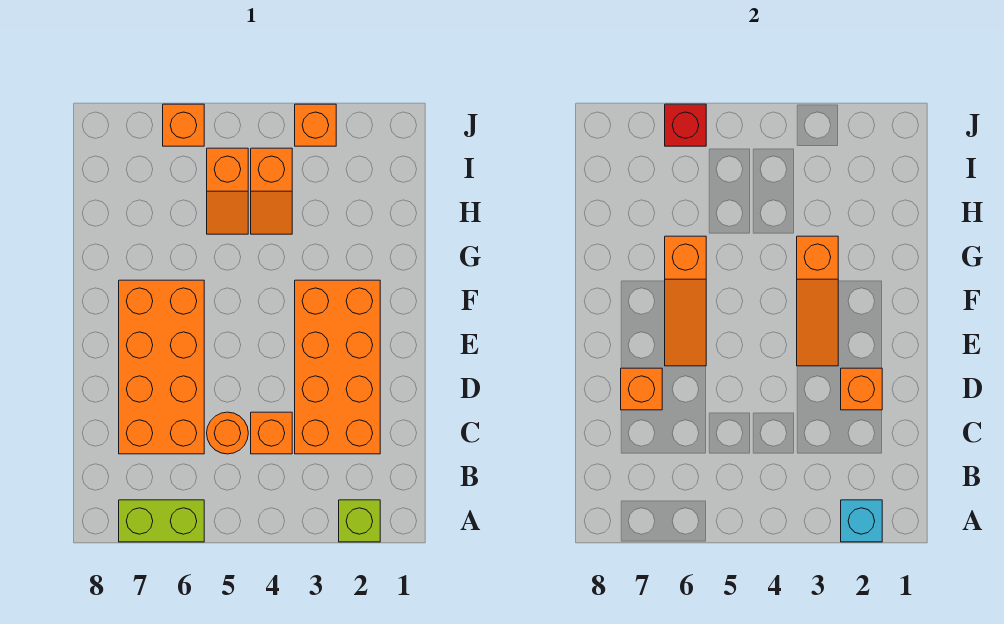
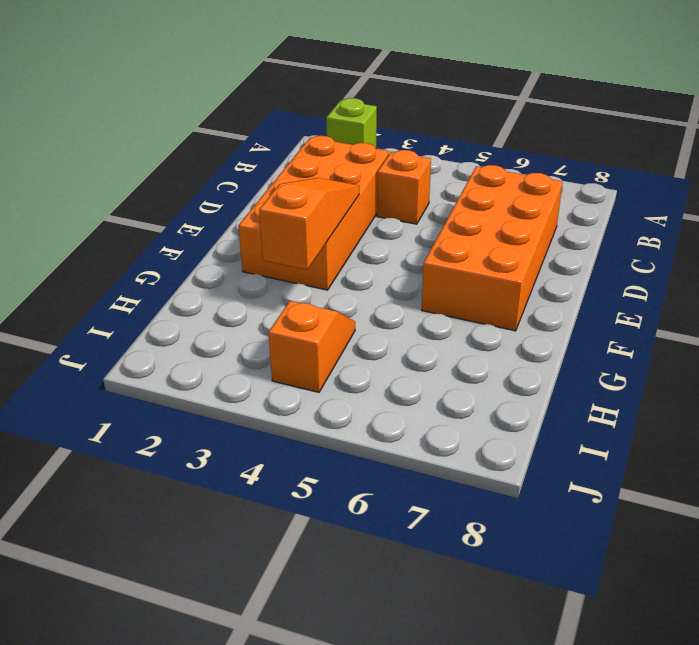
none -> lime 1x2 brick [119,500,204,542]
none -> orange 1x1 round brick [207,412,248,454]
none -> orange 1x2 slope [207,148,248,234]

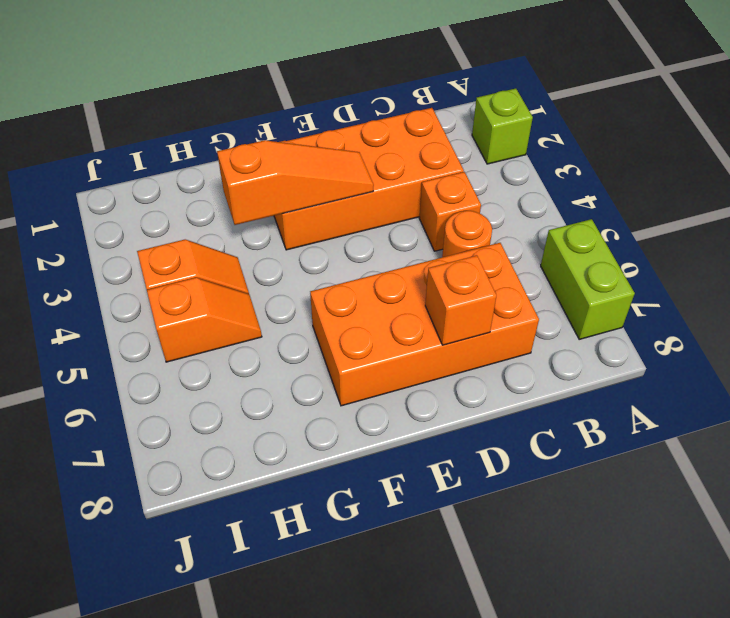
none -> orange 1x1 brick [295,104,336,146]
none -> orange 1x1 brick [163,104,204,146]
none -> cyan 1x1 brick [841,500,882,542]

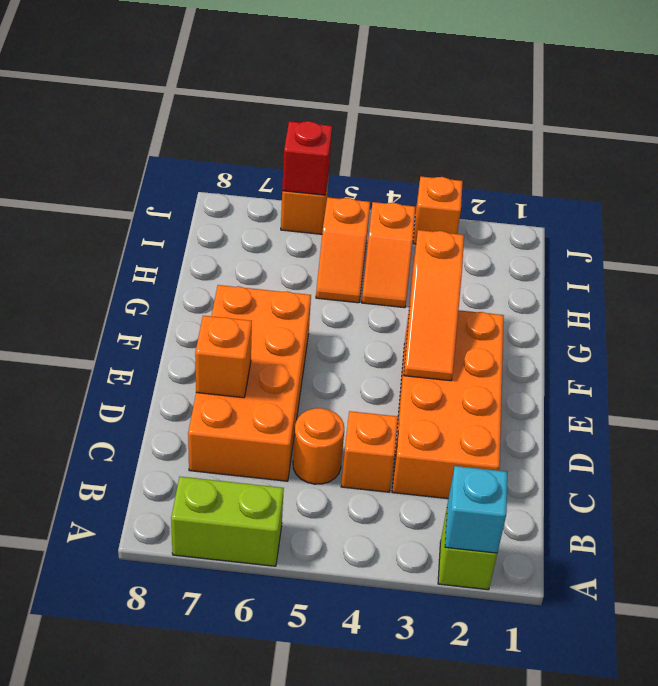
none -> orange 1x1 brick [841,368,882,410]
none -> orange 1x3 slope [665,236,706,366]

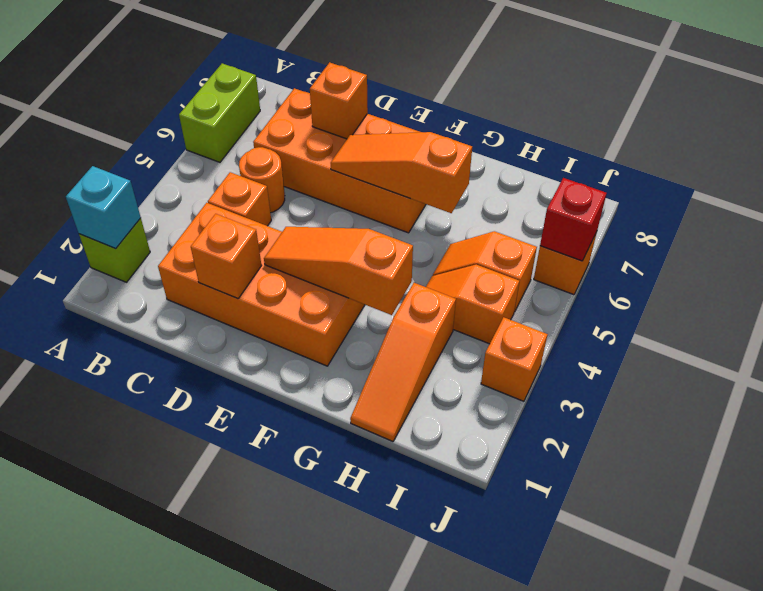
orange 1x3 slope [350,283,456,441] -> none

